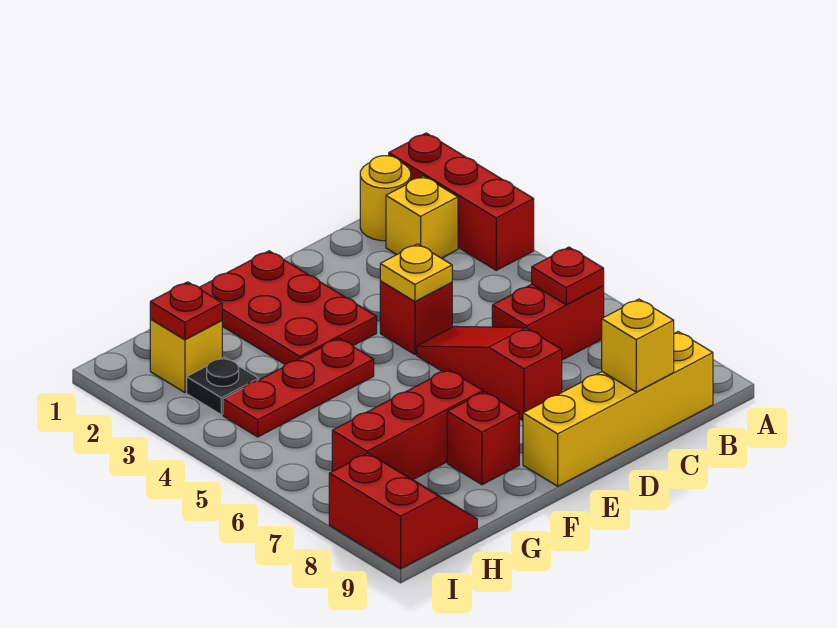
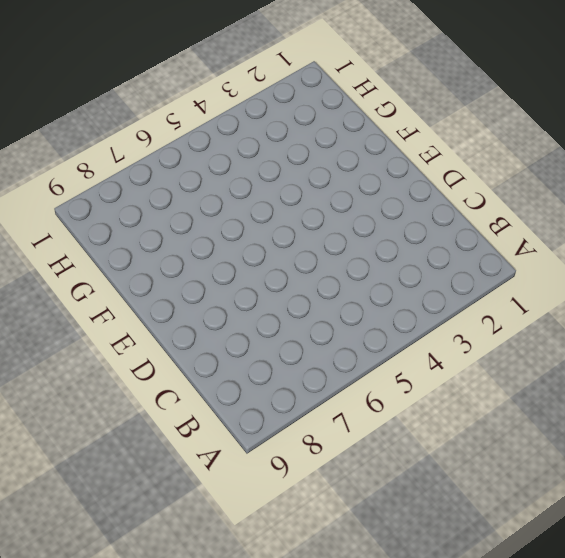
none -> red 1x3 brick [389,133,534,270]
none -> yellow 1x1 round brick [360,156,411,241]
none -> yellow 1x1 brick [386,176,458,258]

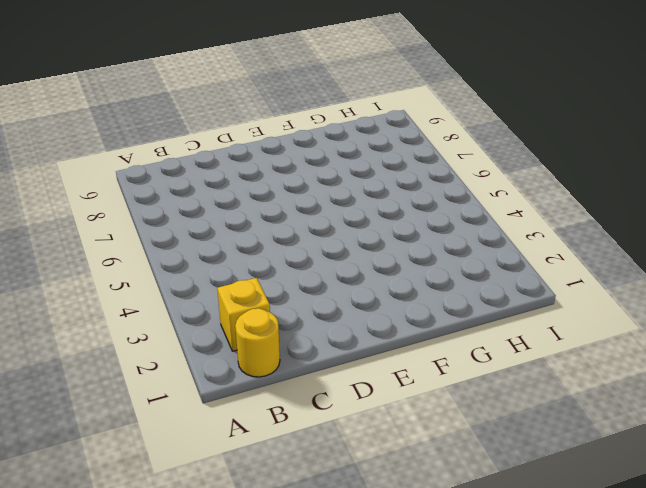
none -> red 1x3 brick [389,133,534,270]
none -> red 1x2 brick [492,284,604,360]
none -> yellow 1x4 brick [523,332,713,486]

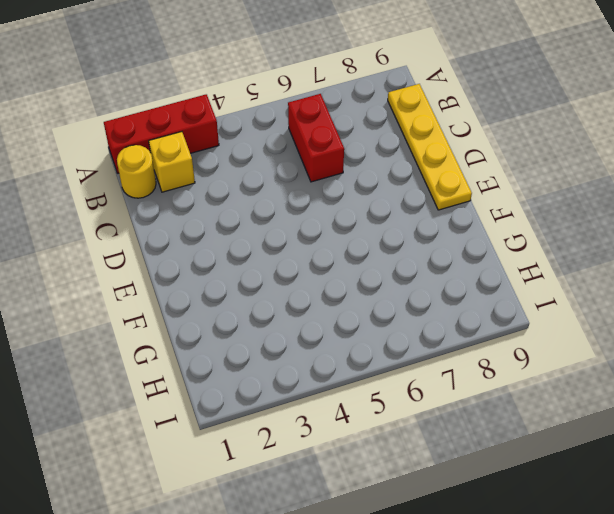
yellow 1x4 plate [388,84,472,210] -> yellow 1x4 brick [523,332,713,486]
none -> red 1x1 brick [380,281,452,355]
none -> red 1x3 slope [417,326,562,420]
none -> red 2x3 plate [199,251,377,364]

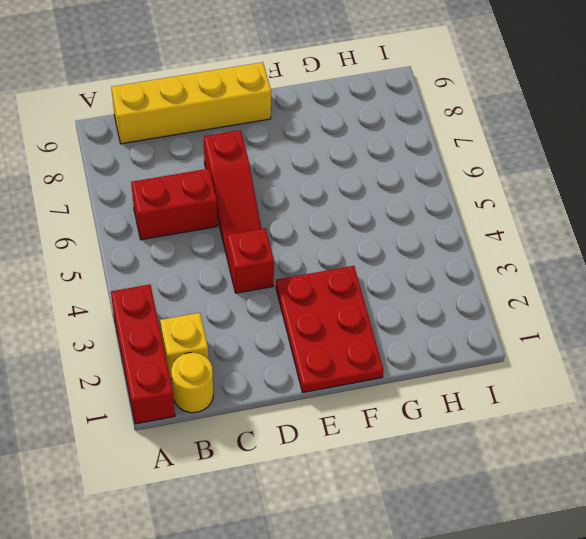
none -> red 1x3 plate [223,338,374,437]
none -> red 1x3 brick [332,370,483,479]
none -> red 1x1 brick [447,392,519,485]

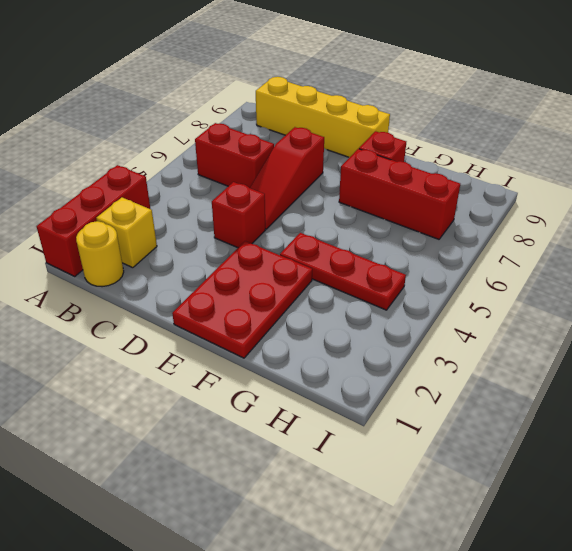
none -> yellow 1x1 brick [150,319,222,392]
none -> black 1x1 plate [187,357,259,415]
none -> red 2x2 slope [329,453,477,569]

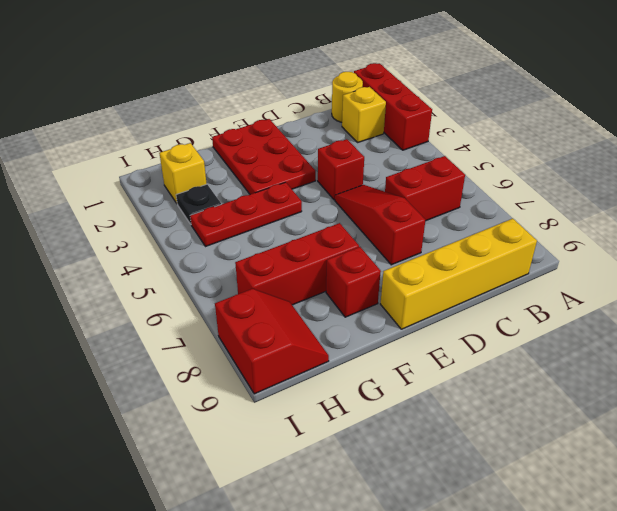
none -> red 1x1 plate [532,247,604,305]
none -> yellow 1x1 brick [602,299,674,392]
none -> yellow 1x1 plate [380,244,452,302]

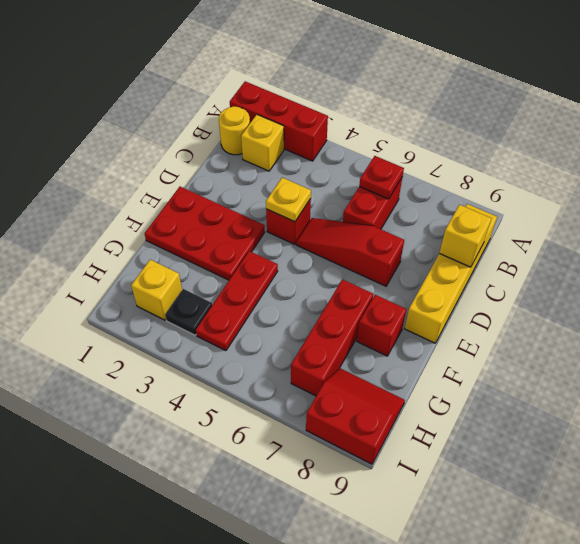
none -> red 1x1 plate [150,282,222,339]

